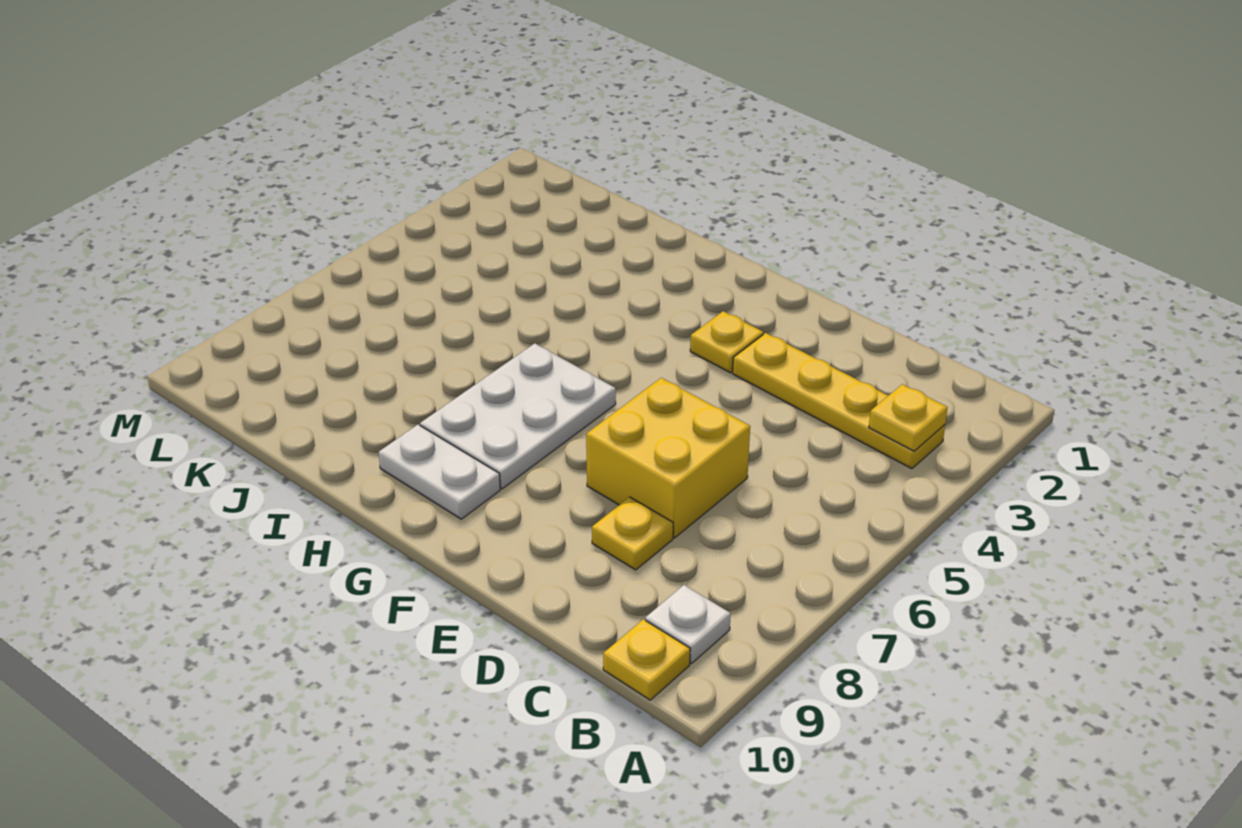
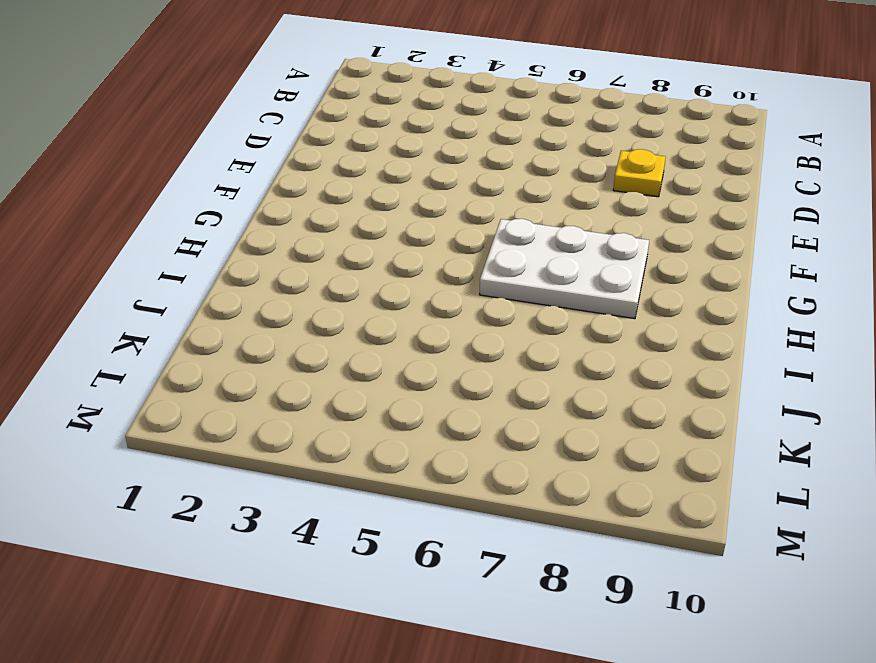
none -> yellow 1x4 plate [733,333,945,469]
none -> white 1x1 plate [645,585,731,663]

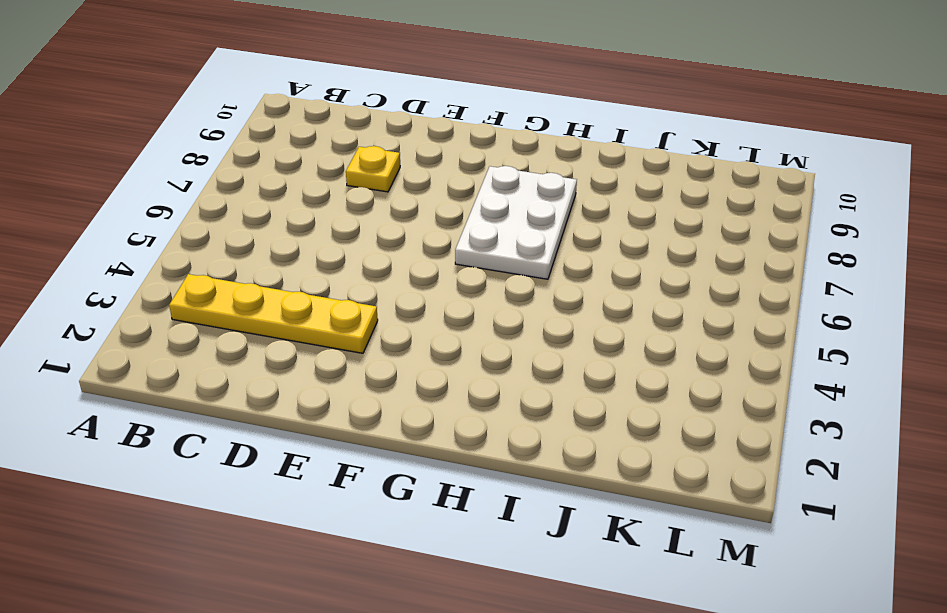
none -> white 1x1 plate [645,585,731,663]
none -> yellow 1x1 plate [603,619,690,700]

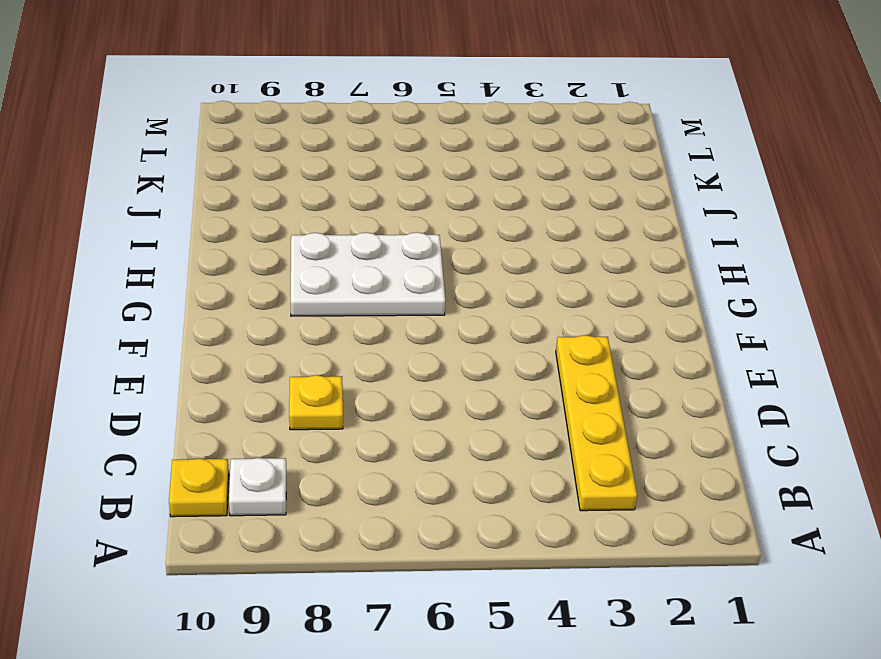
none -> yellow 2x2 brick [586,378,750,538]
none -> yellow 1x1 plate [690,311,764,373]

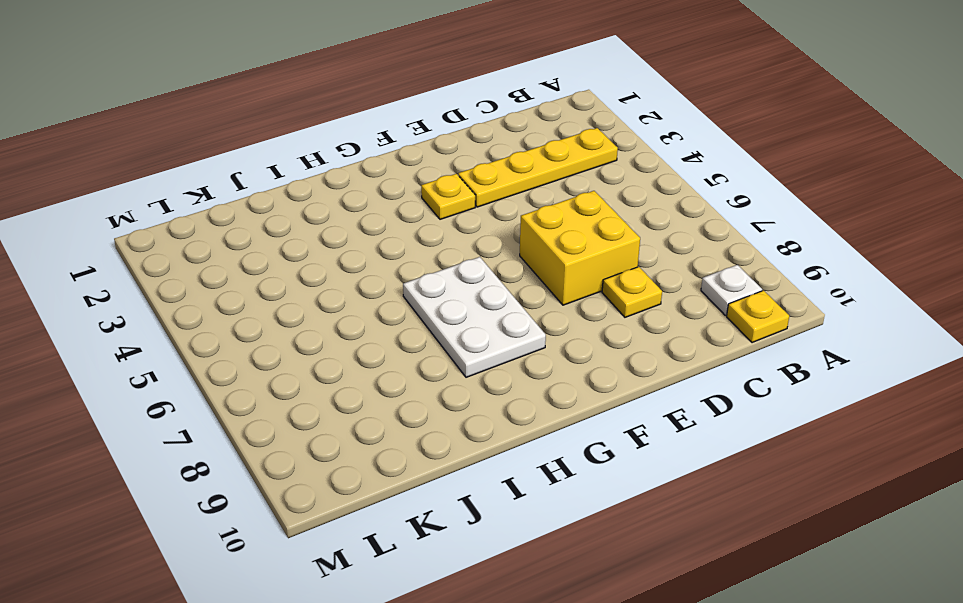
none -> white 1x2 plate [379,425,500,519]
none -> yellow 1x1 plate [869,384,948,451]

